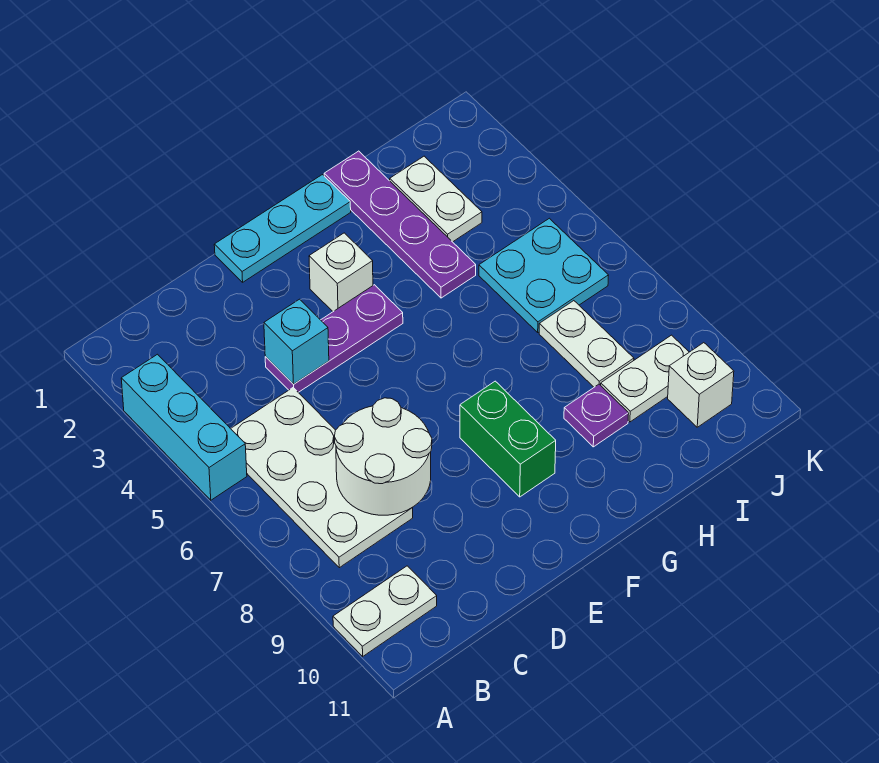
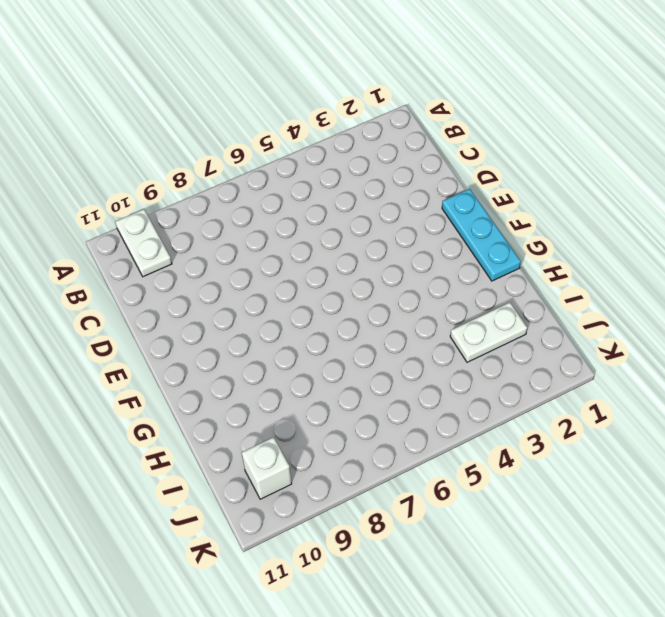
none -> cyan 1x3 brick [121,354,247,500]
none -> white 2x4 plate [231,388,413,568]
none -> purple 1x3 plate [265,285,403,392]

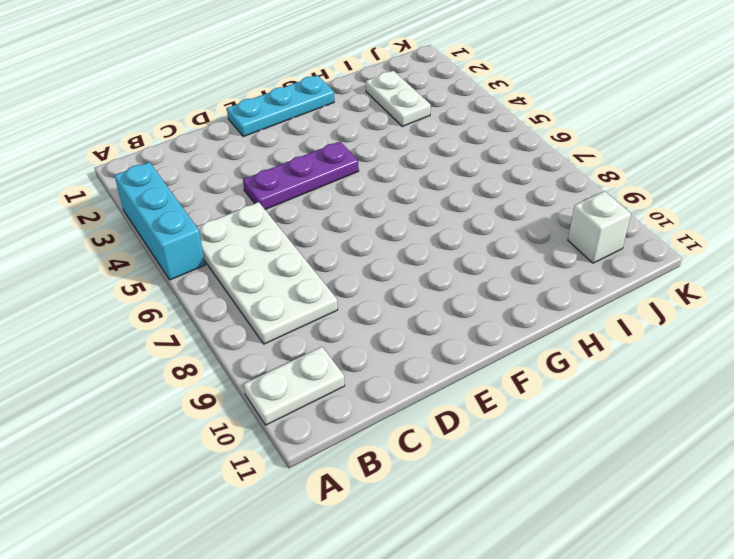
none -> white 1x1 brick [309,233,373,312]
none -> green 1x2 brick [460,381,556,497]
none -> purple 1x4 plate [324,151,476,298]

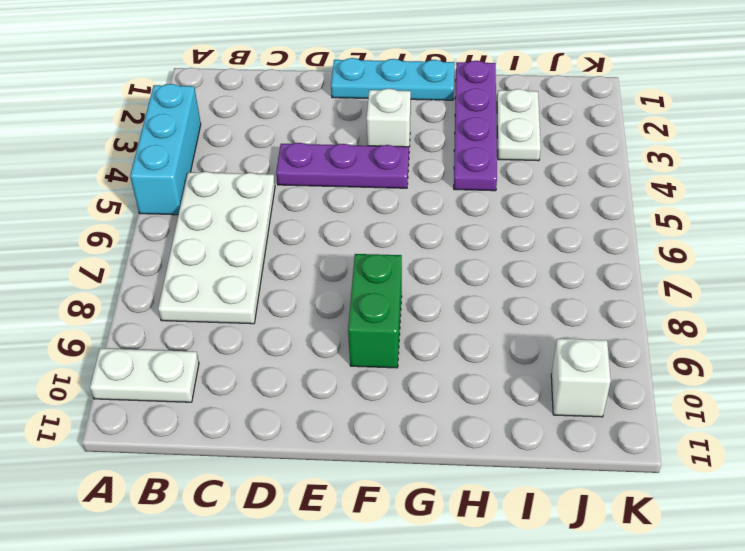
none -> purple 1x1 plate [564,384,629,447]
none -> cyan 2x2 plate [479,218,609,332]
none -> white 1x2 plate [539,301,634,387]

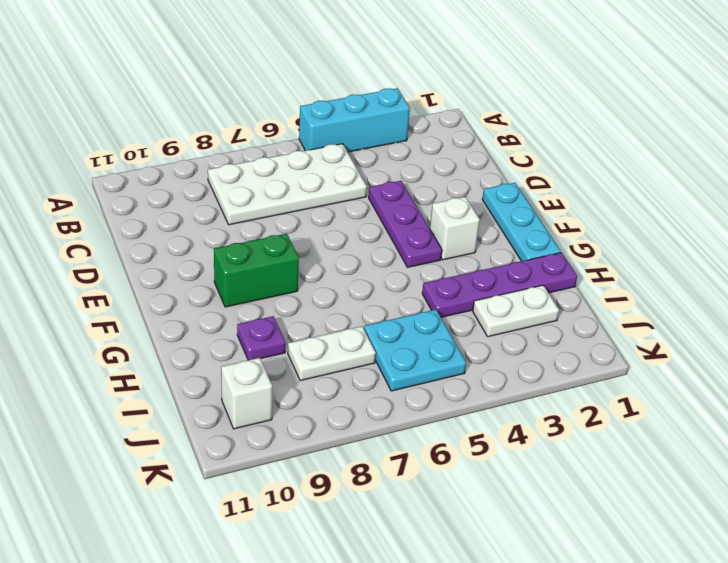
none -> white 1x2 plate [333,566,437,656]
none -> white 1x2 plate [601,335,689,422]
none -> white 2x2 round brick [335,398,432,515]

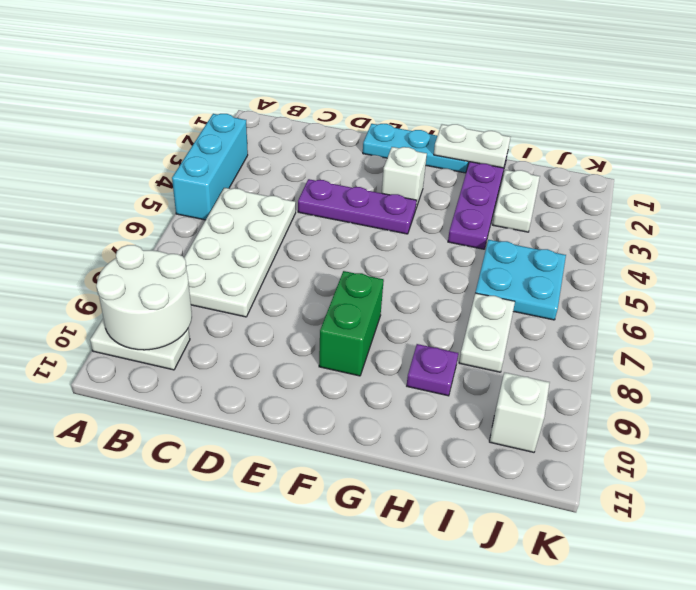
white 2x2 round brick [96,245,192,350] -> white 2x2 round brick moved to [335,398,432,515]
white 1x2 plate [434,124,510,168] -> white 1x2 plate moved to [601,335,689,422]
none -> cyan 1x1 brick [264,299,329,384]

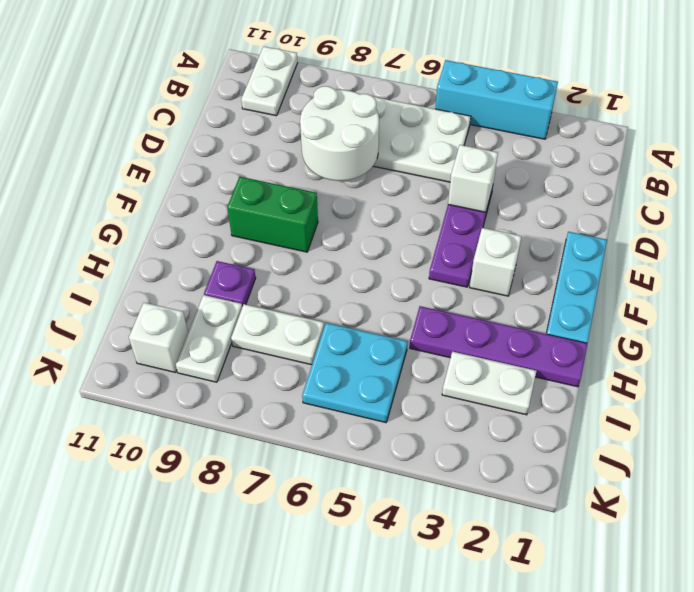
white 1x1 brick [448,145,498,212] -> cyan 1x1 brick [264,299,329,384]

